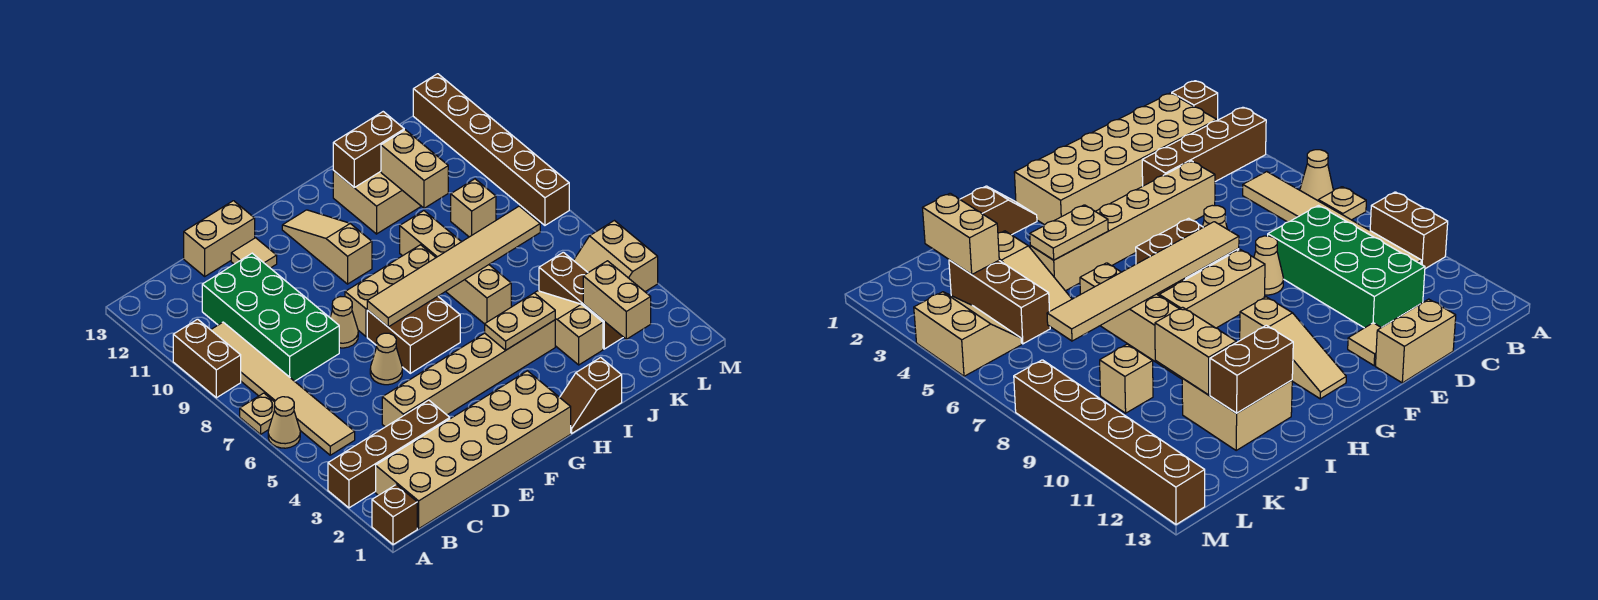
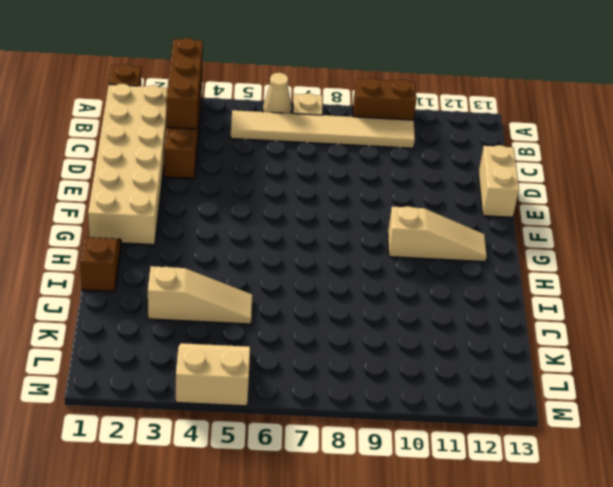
brown 1x3 brick [166,38,203,129] -> brown 1x3 brick turned to [539,252,623,349]
none -> green 2x4 brick [202,253,339,381]
none -> tan 1x6 brick [382,320,555,427]
none -> tan 1x1 cone [370,333,402,385]

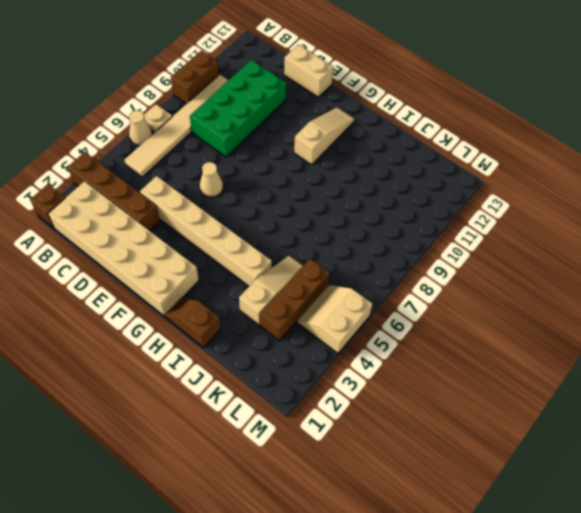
none -> tan 1x1 cone [330,297,358,348]
none -> tan 1x1 tile [231,238,277,268]
none -> brown 2x2 brick [367,296,460,373]

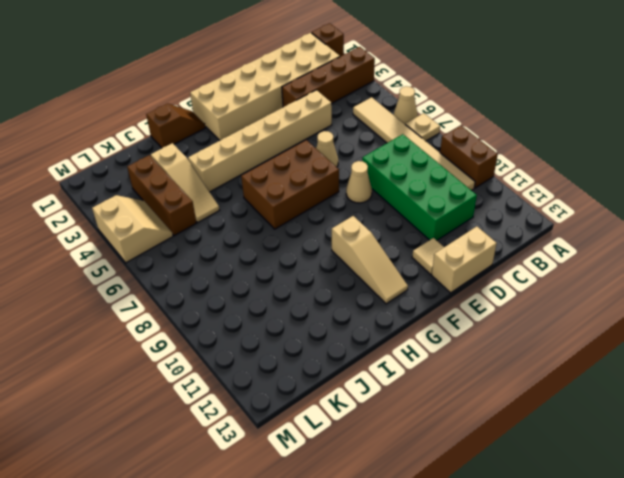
brown 2x3 brick [241,140,339,229] -> brown 2x2 brick [367,296,460,373]
none -> tan 1x3 brick [345,245,436,337]
none -> tan 1x4 brick [400,211,511,324]
none -> tan 2x2 brick [333,171,421,234]

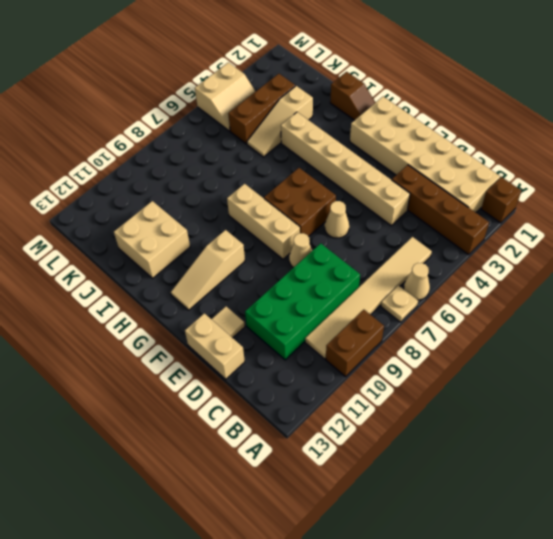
none -> tan 1x4 brick [400,211,511,324]
none -> tan 1x1 brick [451,179,496,237]
none -> brown 1x6 brick [413,74,569,225]

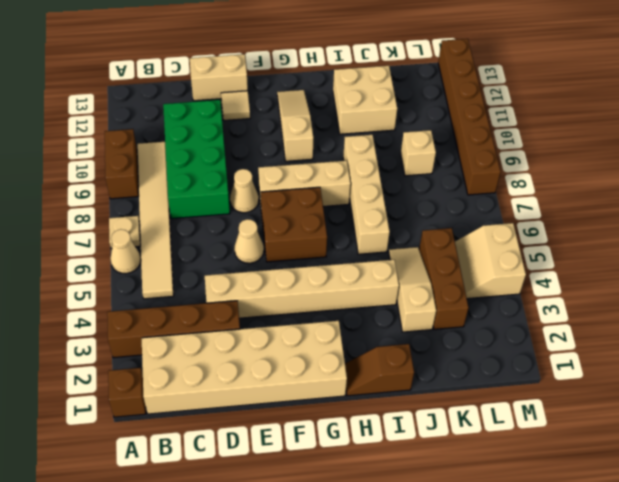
none -> tan 1x6 tile [367,206,540,327]
none -> tan 1x2 plate [485,293,555,350]
none -> brown 1x2 brick [333,112,404,187]

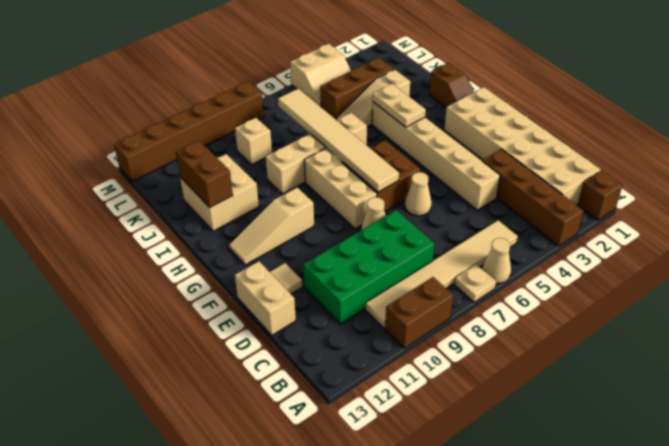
none -> tan 1x2 brick [381,130,448,208]
none -> tan 1x2 brick [583,261,651,339]

